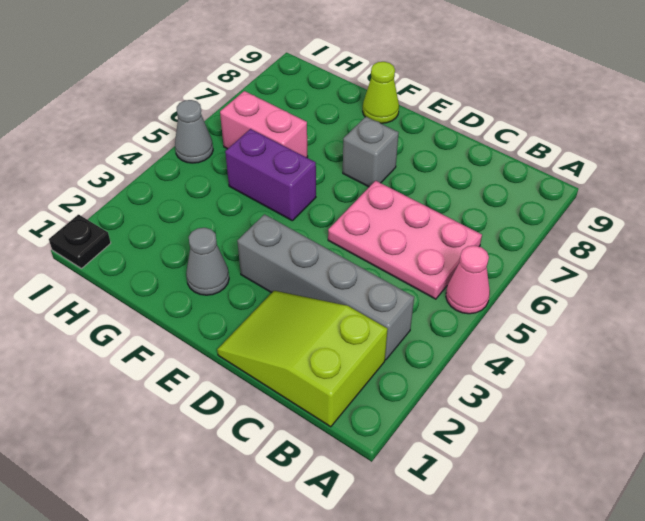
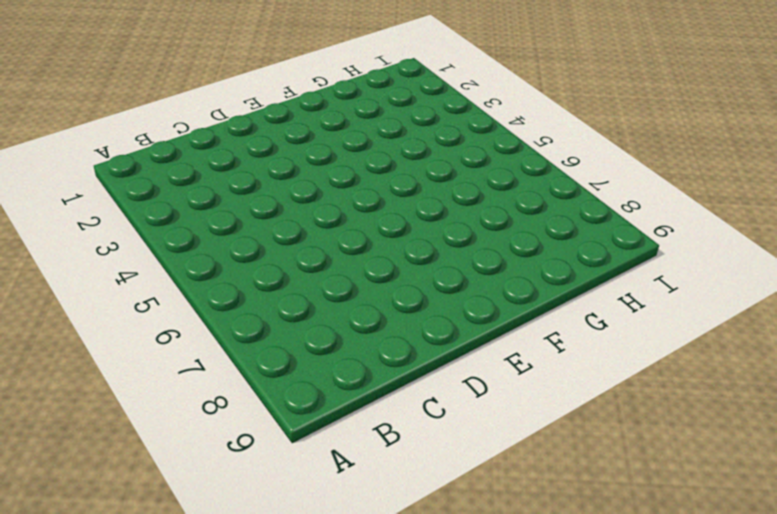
none -> pink 1x1 cone [446,245,490,314]
none -> lime 2x3 slope [217,291,388,427]

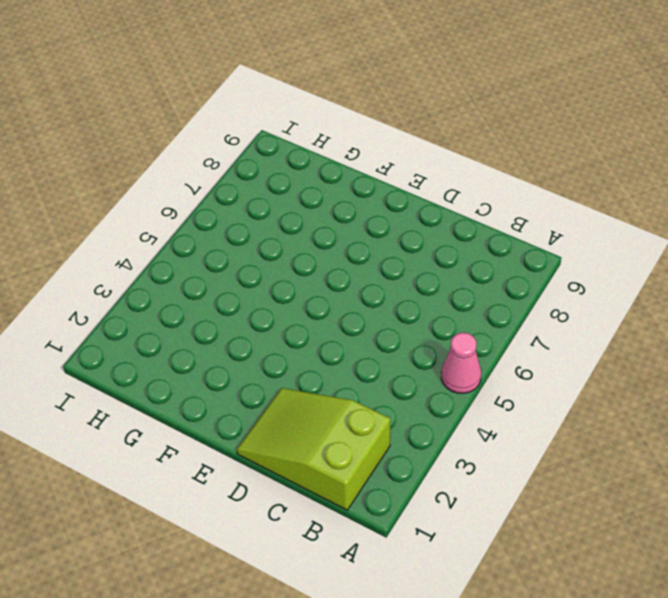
none -> grey 1x4 brick [237,214,414,360]
none -> pink 2x3 plate [328,181,482,299]

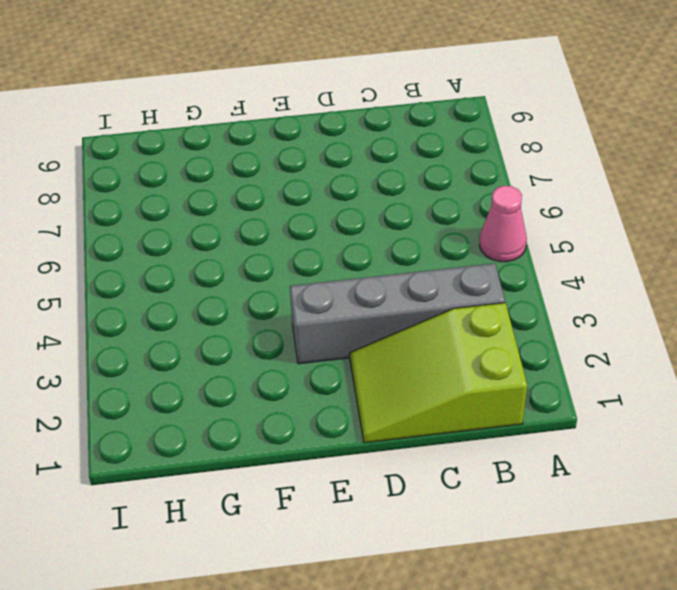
none -> pink 2x3 plate [328,181,482,299]
none -> grey 1x1 brick [343,117,399,187]

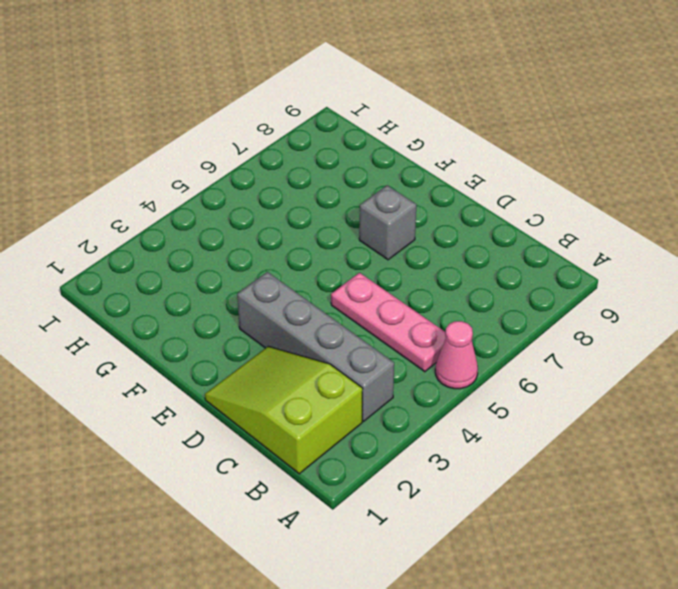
pink 1x3 plate [331,273,446,372] -> pink 2x3 plate [328,181,482,299]
none -> grey 1x1 cone [186,228,229,295]
none -> purple 1x2 brick [225,129,316,221]

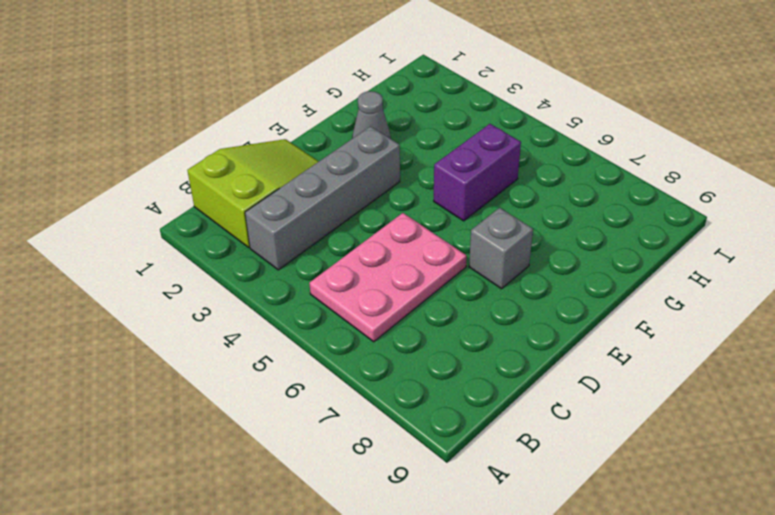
none -> pink 1x1 cone [446,245,490,314]
none -> lime 1x1 cone [363,62,399,123]

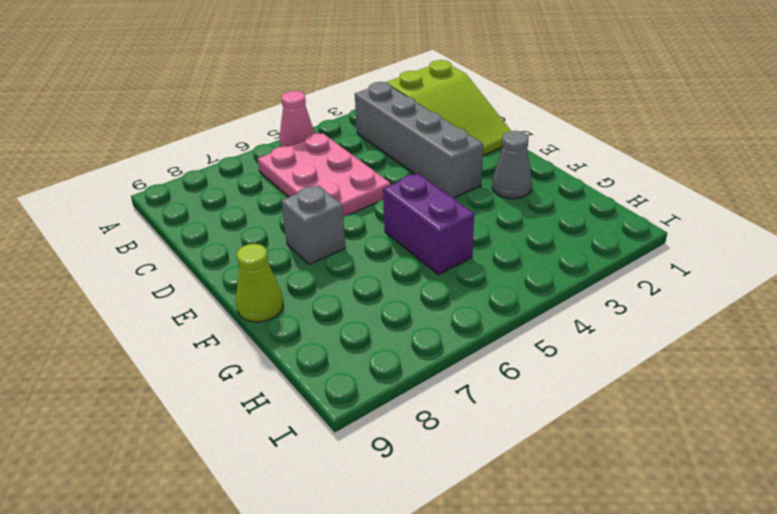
none -> pink 1x2 brick [220,91,308,158]
none -> black 1x1 plate [49,215,111,268]

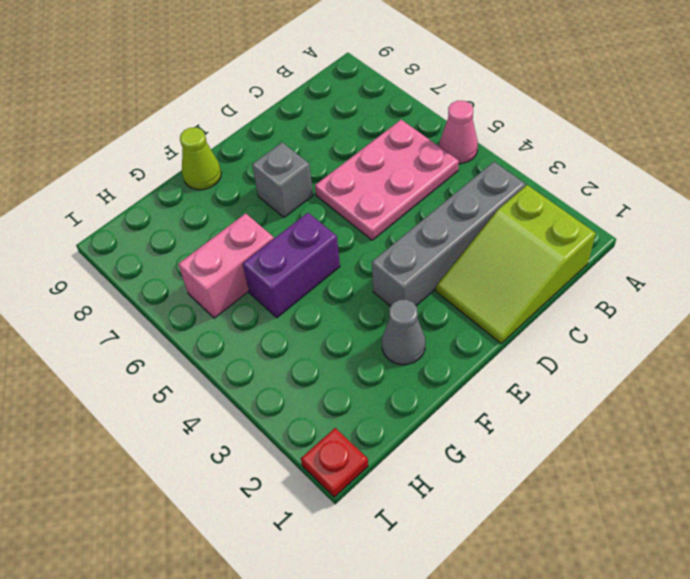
red 1x1 plate [301,428,368,497] -> black 1x1 plate [49,215,111,268]
none -> grey 1x1 cone [175,100,213,163]

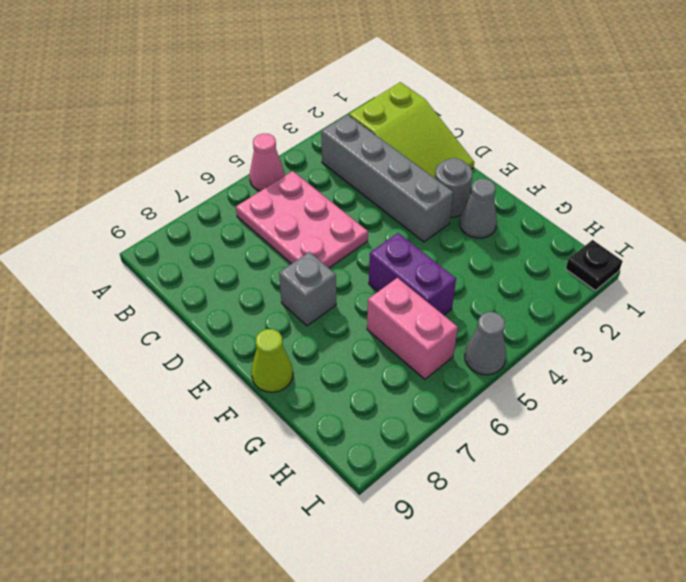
grey 1x1 round brick [435,158,472,217] -> none

